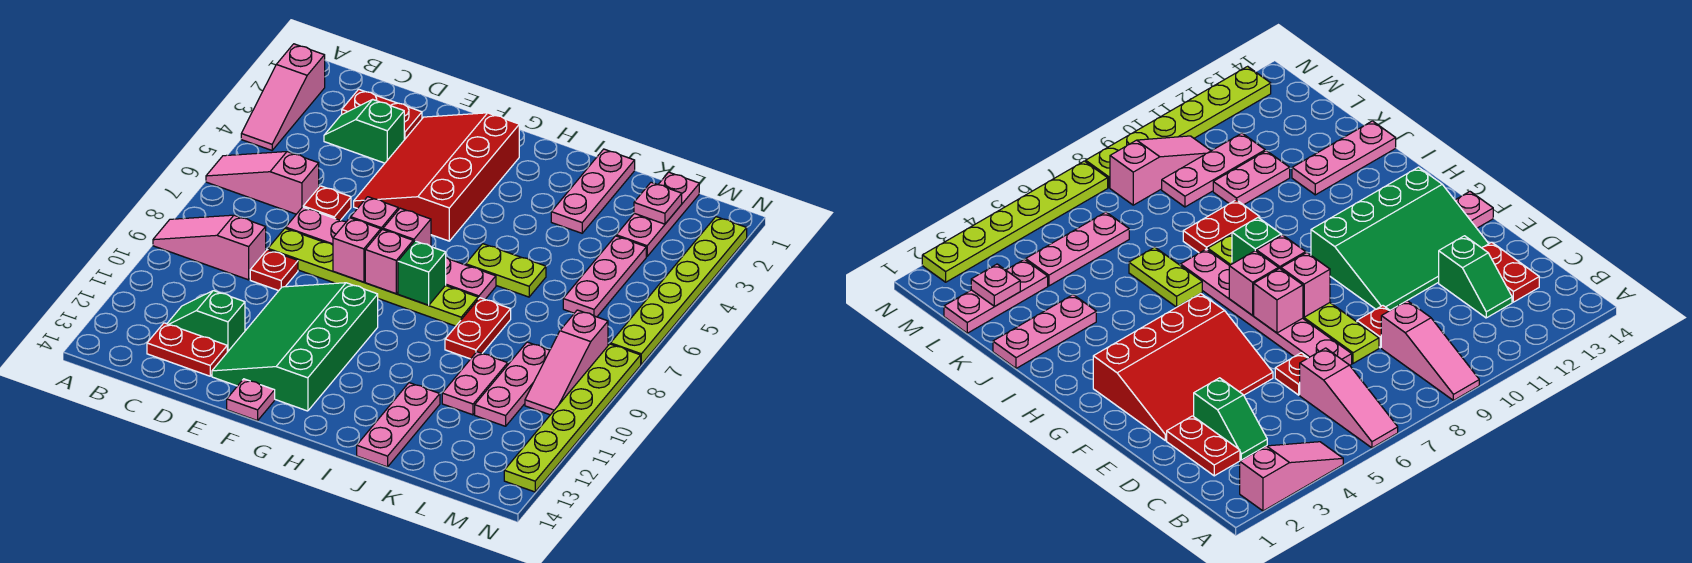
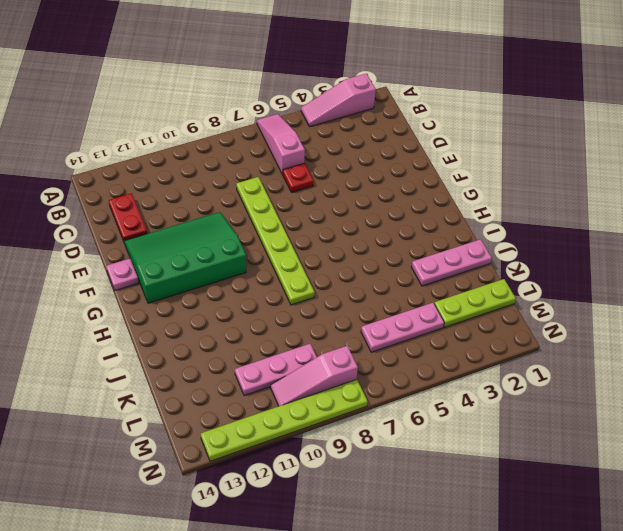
lime 1x3 plate [434,279,516,327] -> pink 1x3 plate [616,172,699,256]
none -> pink 1x3 slope [153,215,266,280]
none -> red 1x2 plate [342,89,422,140]
none -> green 1x2 slope [324,99,404,163]
none -> green 1x2 slope [167,291,245,352]

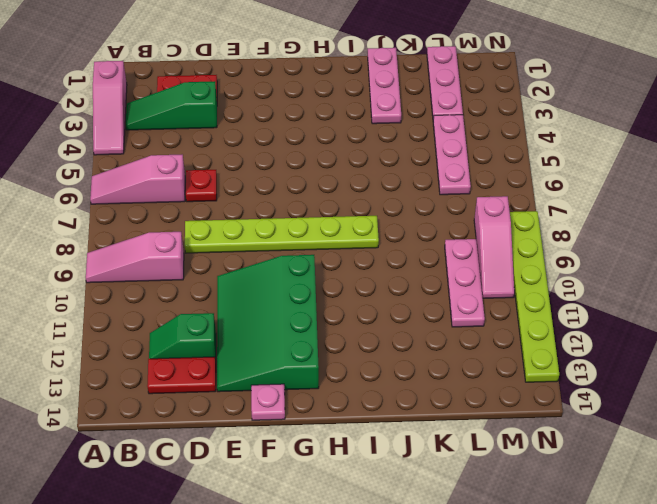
green 1x3 slope [126,81,217,130] -> green 1x2 slope [324,99,404,163]
none -> pink 1x6 plate [286,207,496,299]
none -> red 1x1 plate [250,250,298,291]
none -> red 3x4 slope [354,113,519,241]
none -> lime 1x2 plate [466,244,546,297]

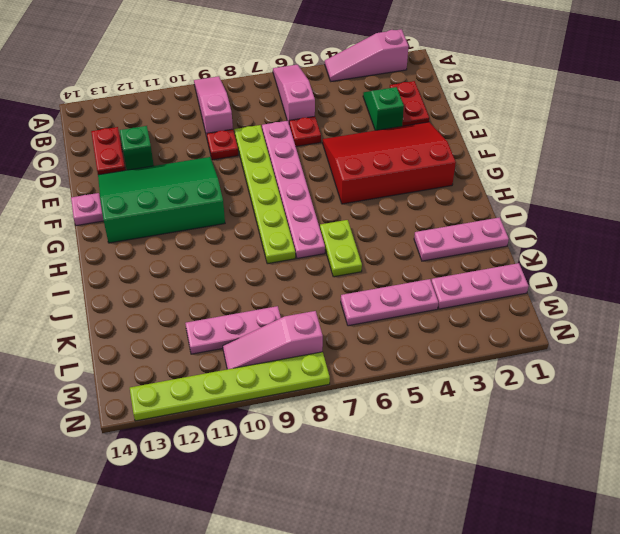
none -> red 1x2 plate [445,298,511,359]
none -> pink 1x3 plate [357,383,440,467]
none -> pink 1x2 plate [442,352,508,415]
none -> lime 1x6 plate [610,217,747,364]

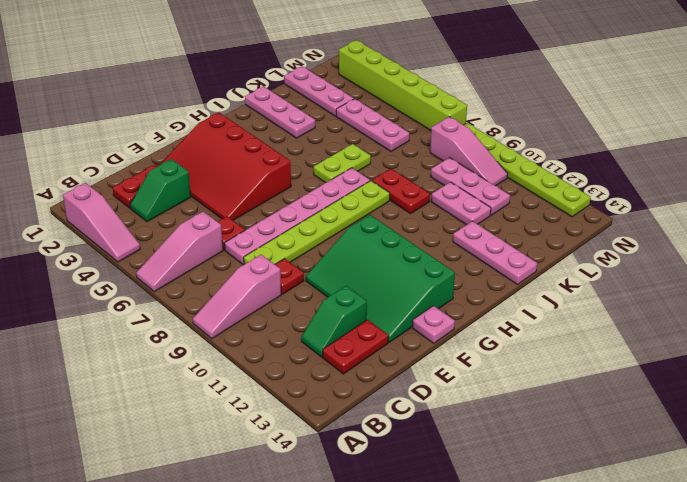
lime 1x6 brick [339,40,467,130] -> lime 1x6 plate [610,217,747,364]
none -> pink 1x1 brick [351,197,398,230]
none -> pink 1x1 brick [333,218,381,282]
none -> pink 1x1 brick [383,208,431,246]
none -> pink 1x1 brick [365,229,413,294]

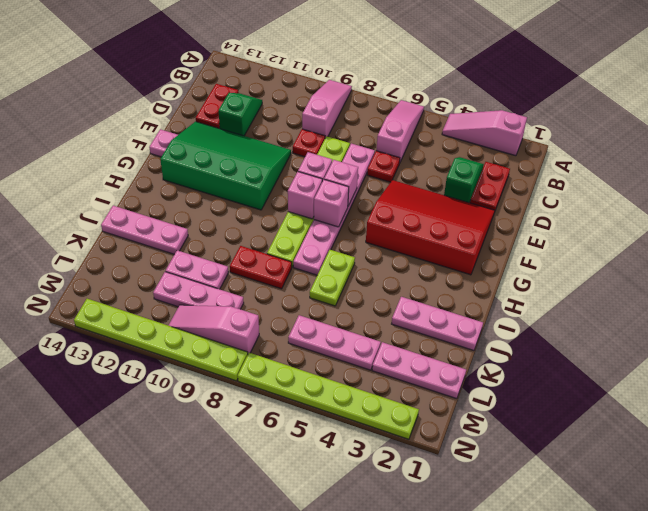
none -> green 1x1 brick [398,241,446,305]
none -> pink 1x1 plate [634,182,682,224]

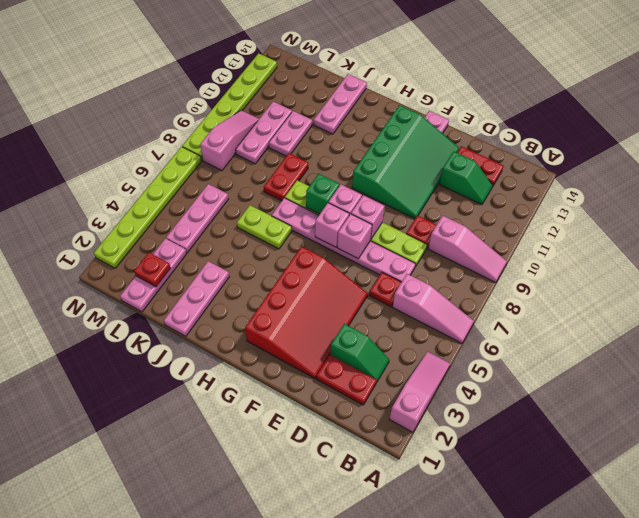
red 1x1 plate [134,252,170,287] -> pink 1x1 plate [634,182,682,224]

